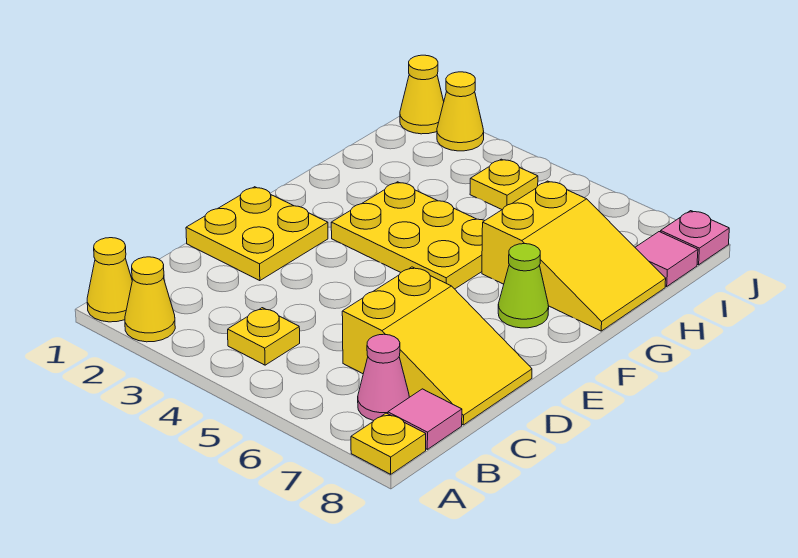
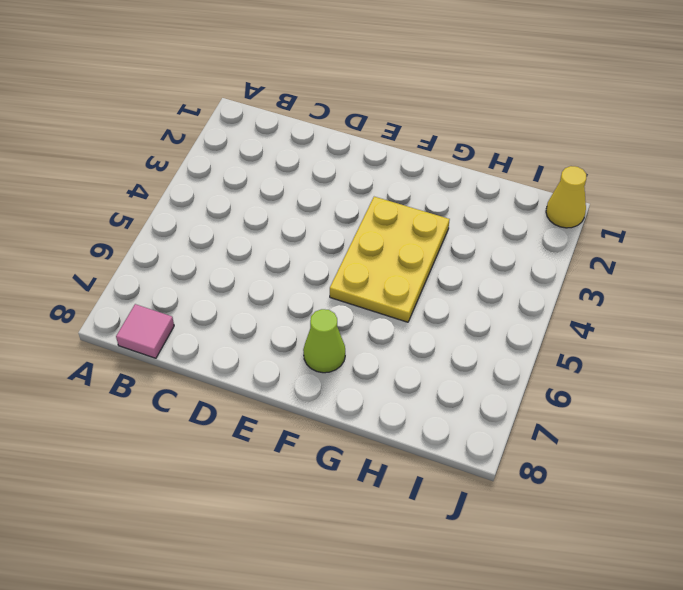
none -> yellow 1x1 cone [87,238,132,322]
none -> yellow 1x1 cone [125,257,175,342]
none -> yellow 1x1 plate [351,413,426,474]

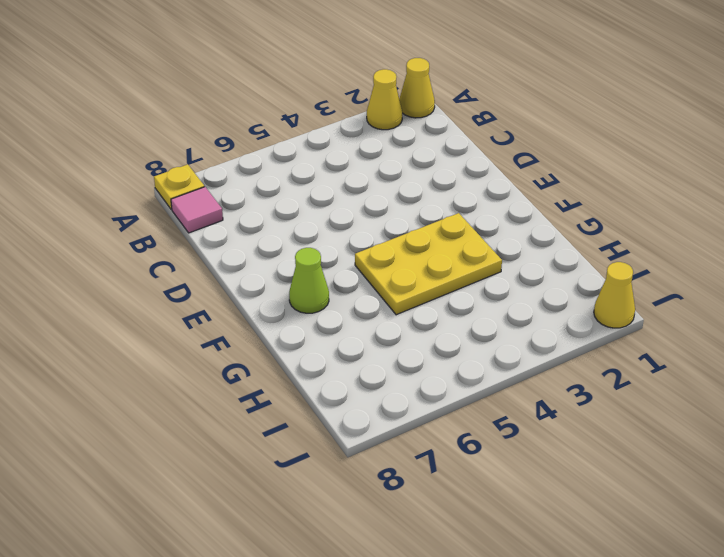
none -> yellow 1x1 plate [228,308,300,365]
none -> pink 1x1 cone [358,334,409,421]
none -> yellow 2x3 slope [342,267,532,425]

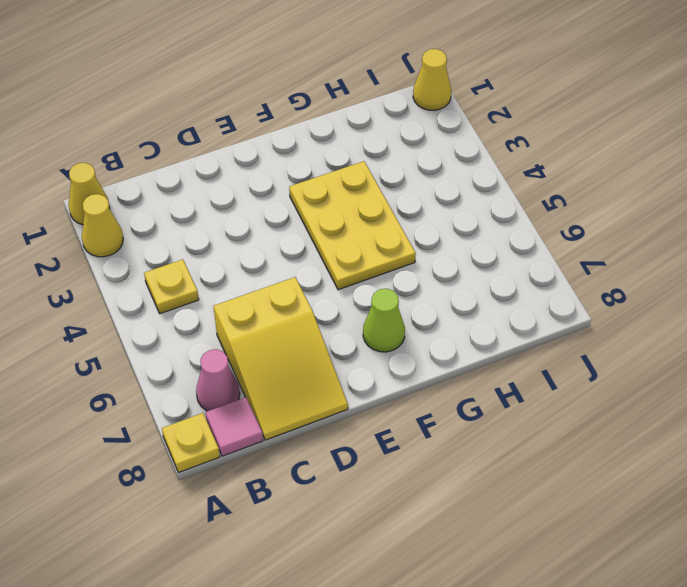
none -> yellow 2x2 plate [186,187,328,281]
none -> yellow 2x3 slope [482,181,666,331]
none -> yellow 1x1 plate [470,159,538,210]

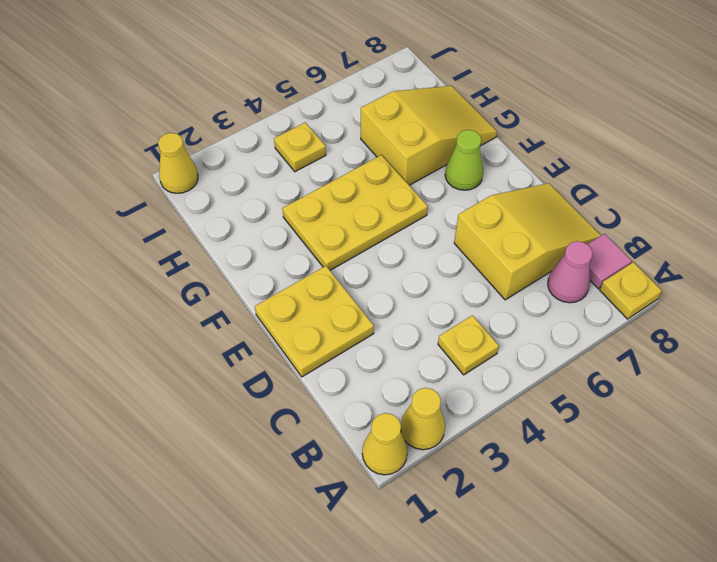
none -> pink 1x1 tile [635,232,698,286]
none -> yellow 1x1 cone [437,72,484,151]
none -> pink 1x1 plate [661,211,729,265]

